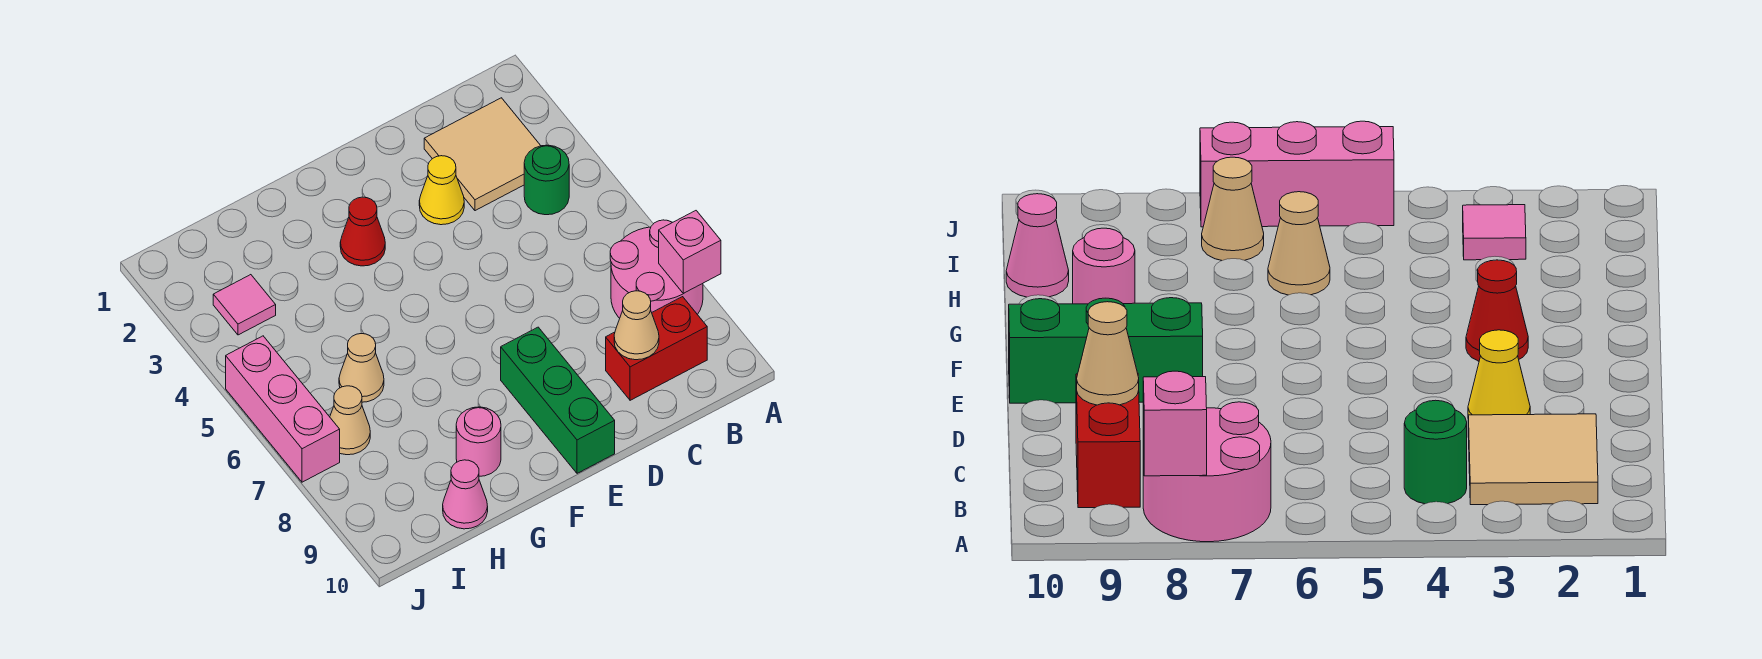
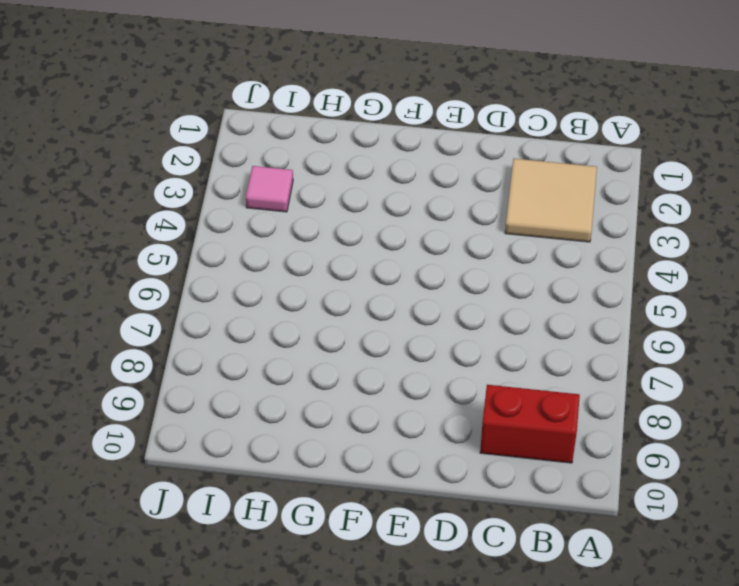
none -> pink 2x2 round brick [610,220,703,318]
none -> green 1x1 round brick [524,145,569,215]
none -> yellow 1x1 cone [419,156,464,225]

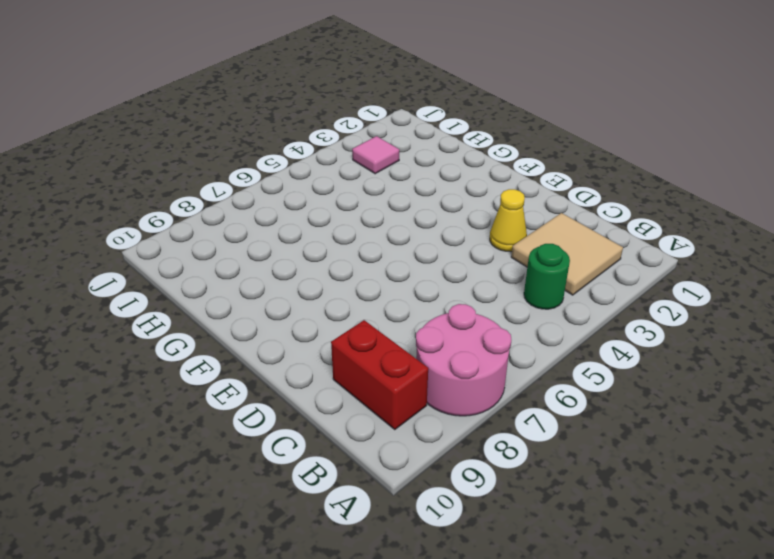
none -> green 1x3 brick [501,327,615,473]
none -> red 1x1 cone [340,197,385,266]
none -> pink 1x1 round brick [456,407,501,476]

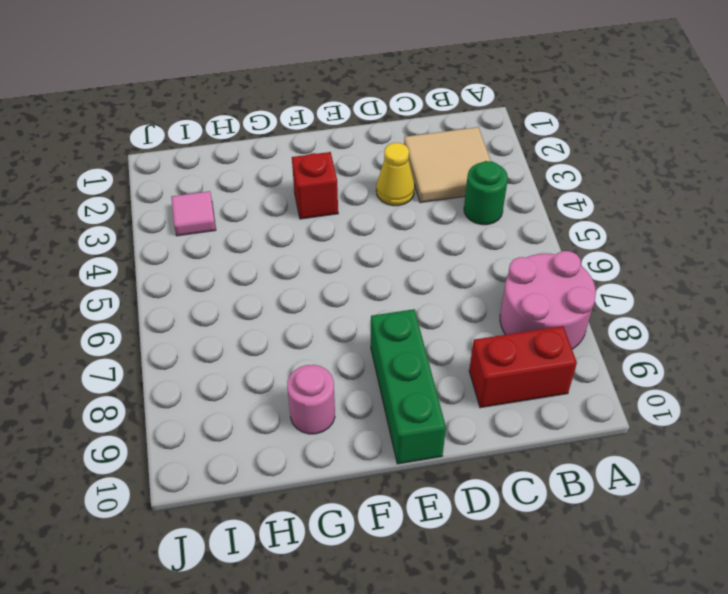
red 1x1 brick [292,152,338,219] -> red 1x1 cone [340,197,385,266]
none -> tan 1x1 cone [339,334,384,402]
none -> pink 1x1 cone [443,460,488,529]
none -> tan 1x1 cone [330,386,370,455]

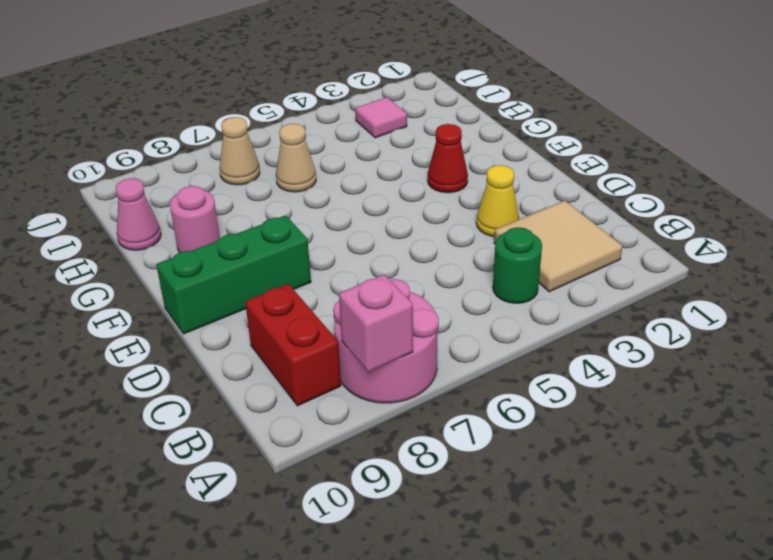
none -> pink 1x3 brick [226,336,340,482]
none -> tan 1x1 cone [614,291,659,360]

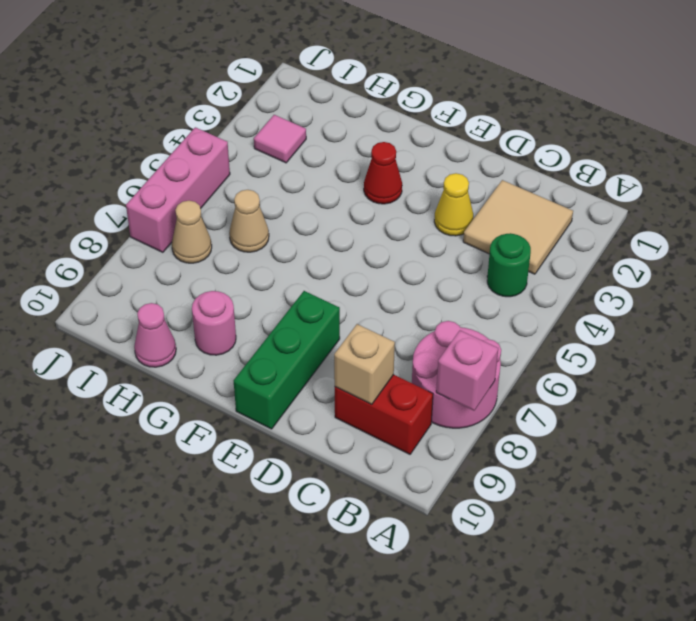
tan 1x1 brick [334,324,395,405] -> tan 1x1 cone [614,291,659,360]

